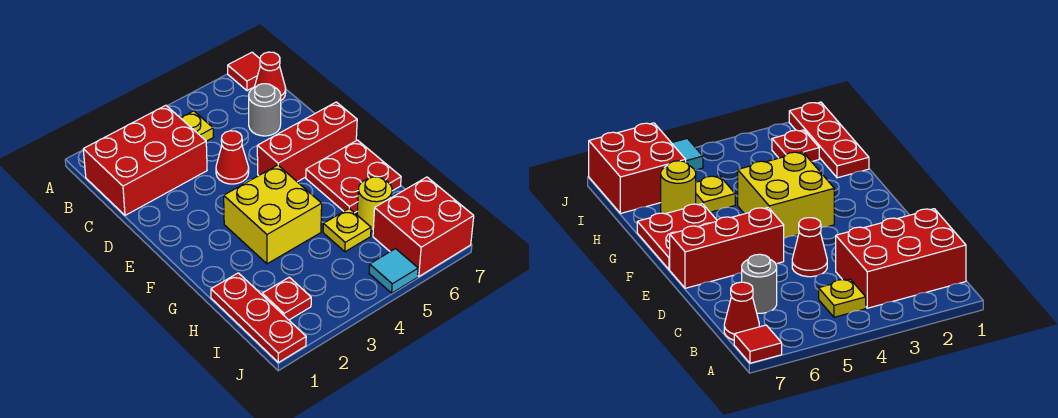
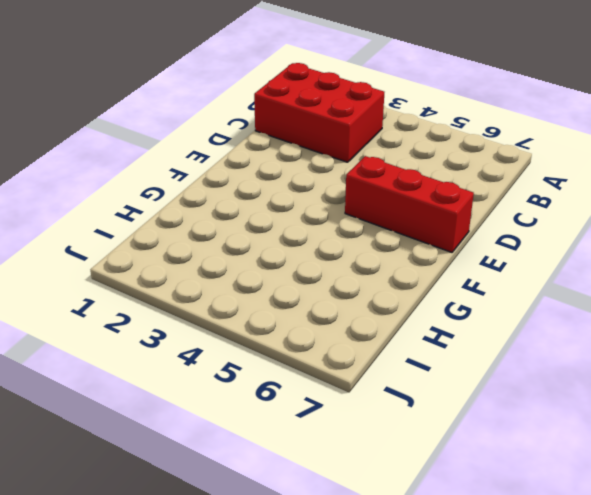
none -> red 1x1 tile [228,52,260,91]
none -> yellow 1x1 plate [181,111,213,141]
none -> red 1x1 cone [255,52,286,100]

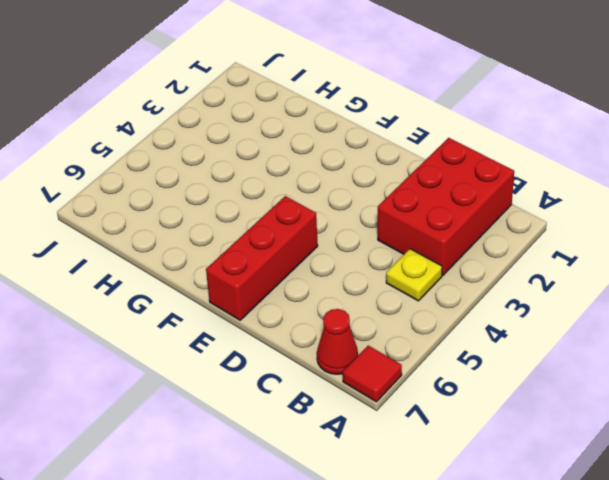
none -> grey 1x1 round brick [249,84,281,136]
none -> red 1x1 cone [216,131,249,184]
none -> yellow 2x2 brick [224,165,322,264]

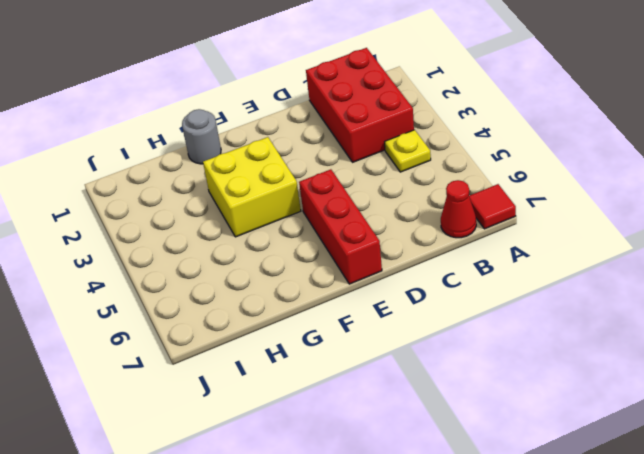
grey 1x1 round brick [182,109,221,164] -> grey 1x1 round brick moved to [249,84,281,136]
none -> red 1x1 cone [216,131,249,184]
none -> red 2x2 plate [306,140,401,213]
none -> red 1x3 plate [211,273,306,362]

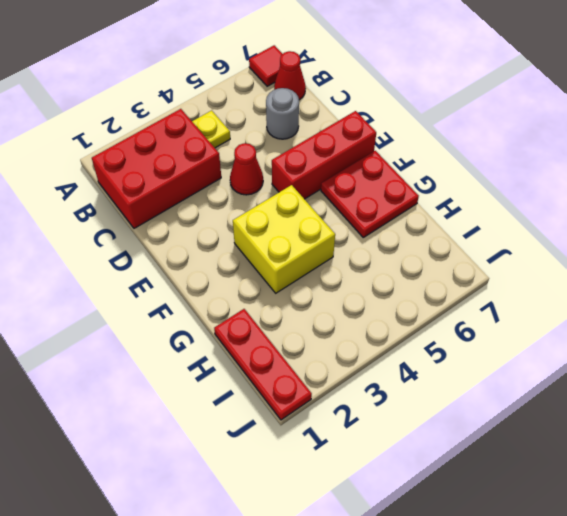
none -> yellow 1x1 plate [323,209,371,252]
none -> yellow 1x1 round brick [357,177,392,231]
none -> red 1x1 plate [262,277,311,320]

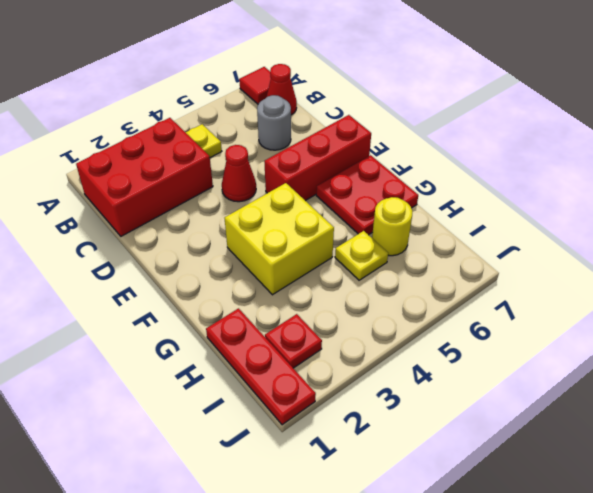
none -> red 2x2 brick [373,177,474,277]
none -> cyan 1x1 tile [369,249,418,293]

